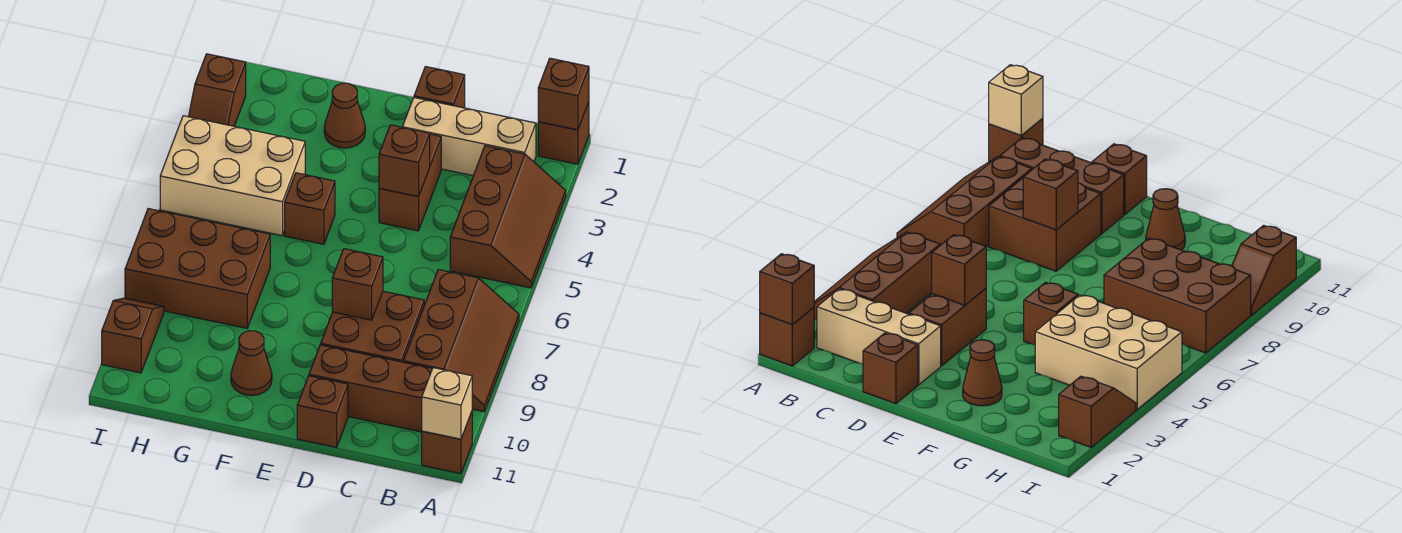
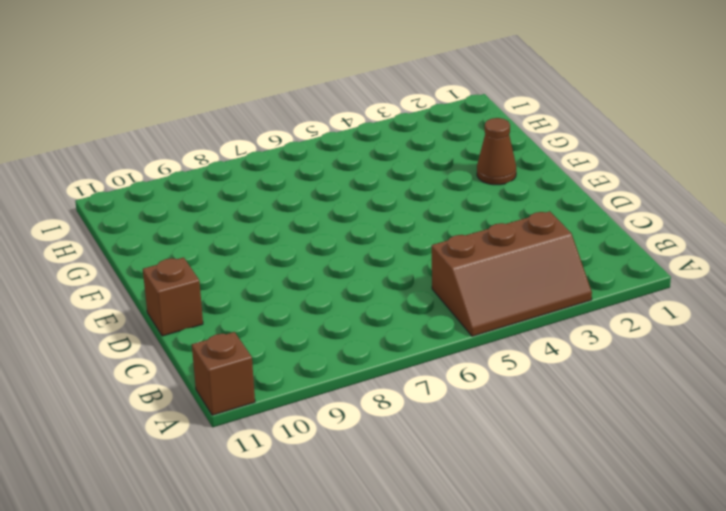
none -> brown 1x1 brick [538,102,589,164]
none -> brown 2x3 slope [404,270,519,412]
none -> tan 1x3 brick [403,97,536,176]

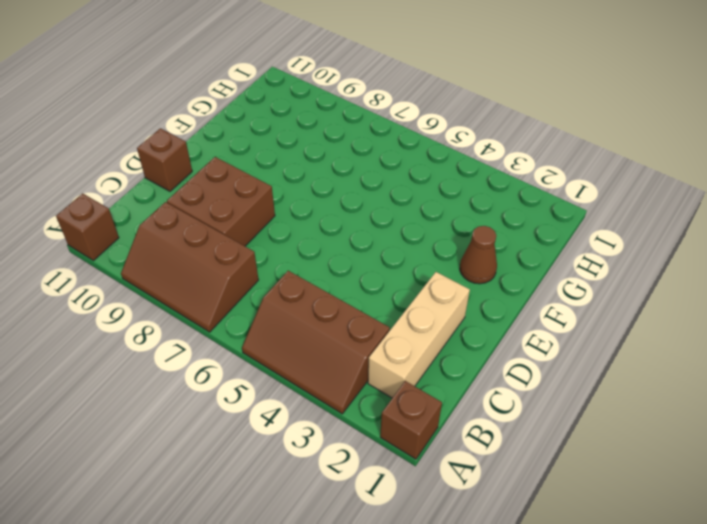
none -> brown 1x3 brick [309,345,432,432]
none -> brown 1x1 brick [414,67,465,108]
none -> brown 1x2 brick [379,134,441,231]

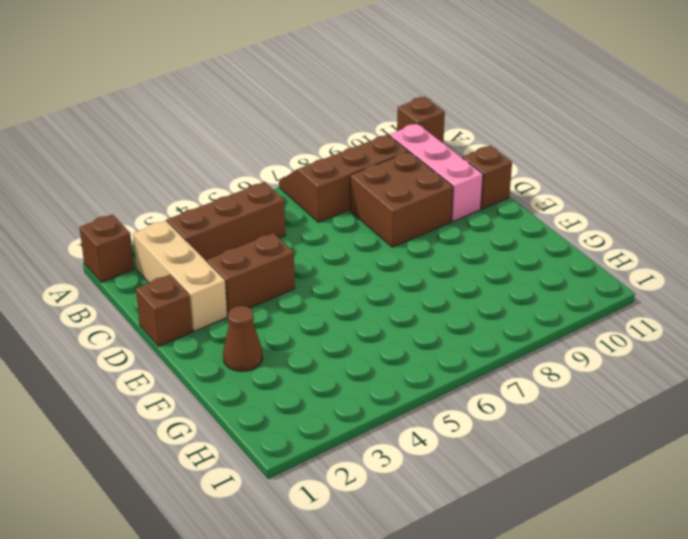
pink 1x3 brick [389,124,483,221] -> brown 1x3 brick [309,345,432,432]
none -> brown 1x1 brick [285,173,335,244]
none -> brown 1x1 cone [231,331,272,396]
none -> tan 2x3 brick [160,116,305,236]

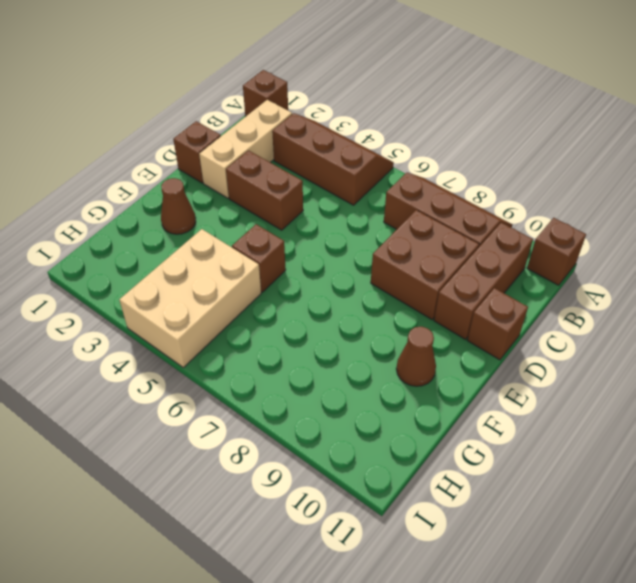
none -> brown 2x3 brick [125,209,270,328]
none -> brown 1x2 slope [189,54,246,126]
none -> brown 1x2 slope [102,298,164,373]

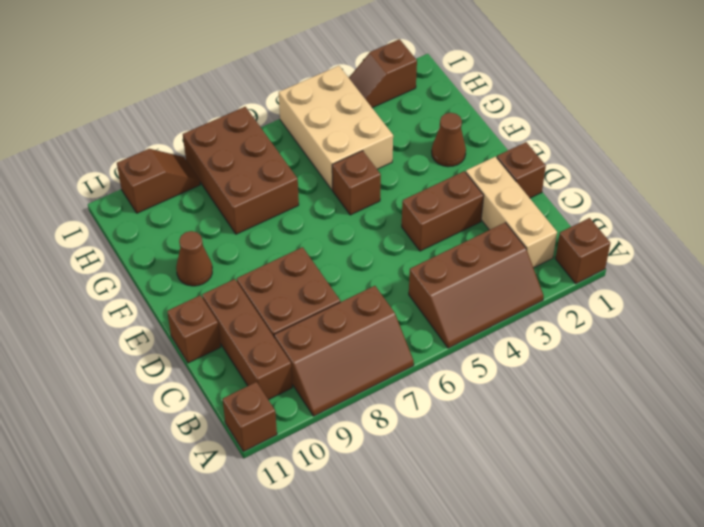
none -> brown 1x1 brick [538,58,589,130]
none -> tan 1x1 brick [422,368,472,439]
none -> brown 1x1 brick [379,125,430,197]

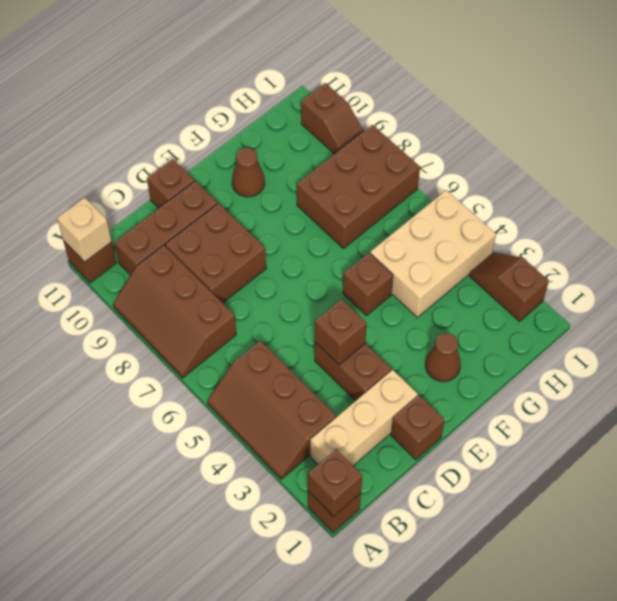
none -> brown 1x1 brick [332,249,383,320]

